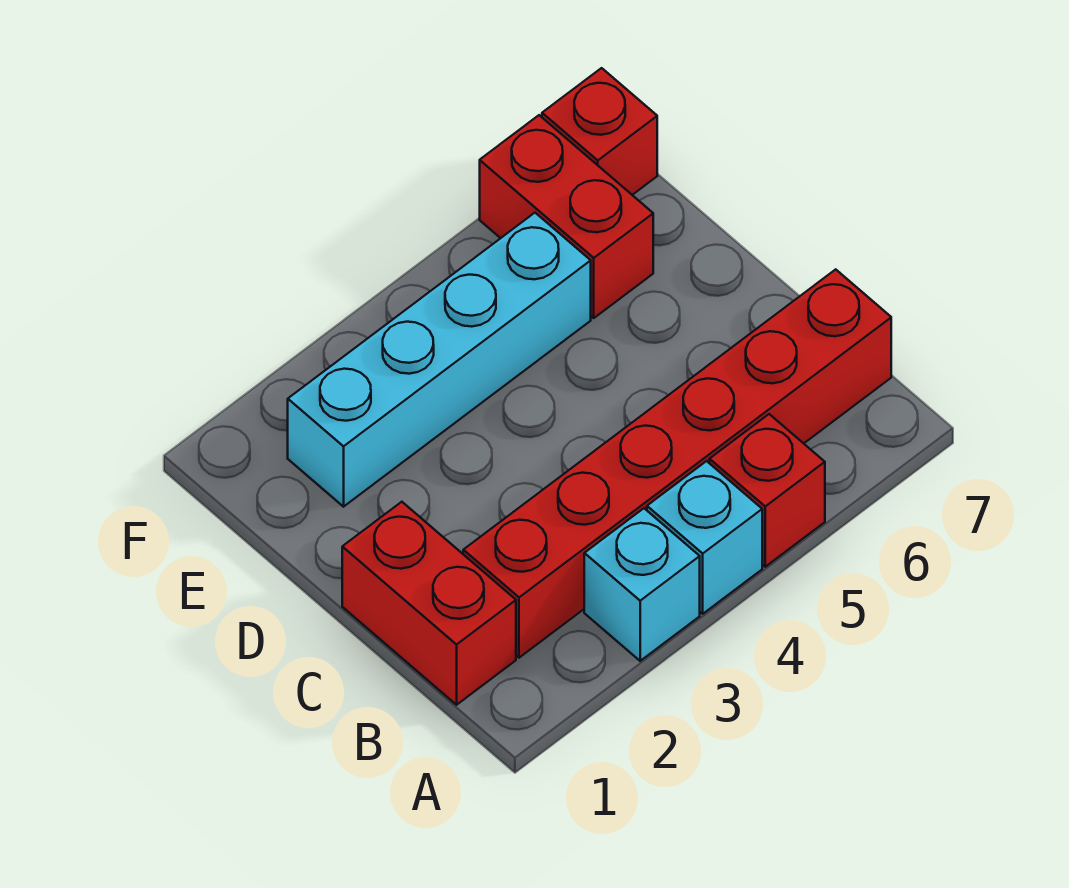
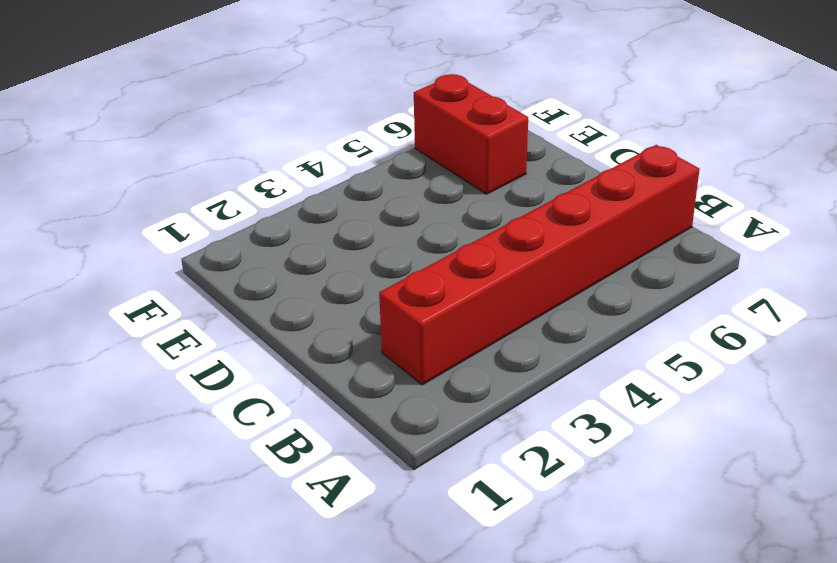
none -> cyan 1x1 brick [584,508,700,661]
none -> cyan 1x1 brick [647,461,762,614]

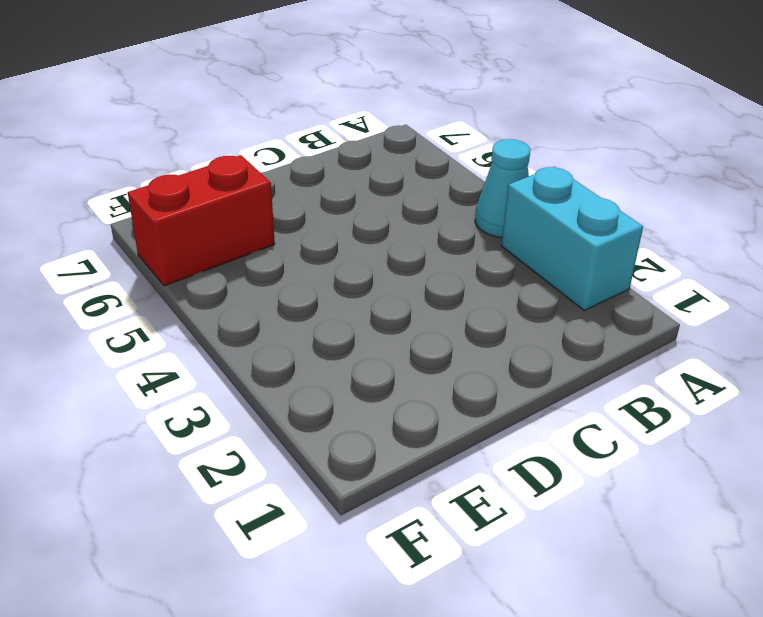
cyan 1x2 brick [501,167,643,310] -> cyan 1x1 brick [584,508,700,661]
cyan 1x1 cone [475,139,530,238] -> cyan 1x1 brick [647,461,762,614]
none -> red 1x1 brick [710,414,825,567]
none -> red 1x2 brick [342,502,516,705]

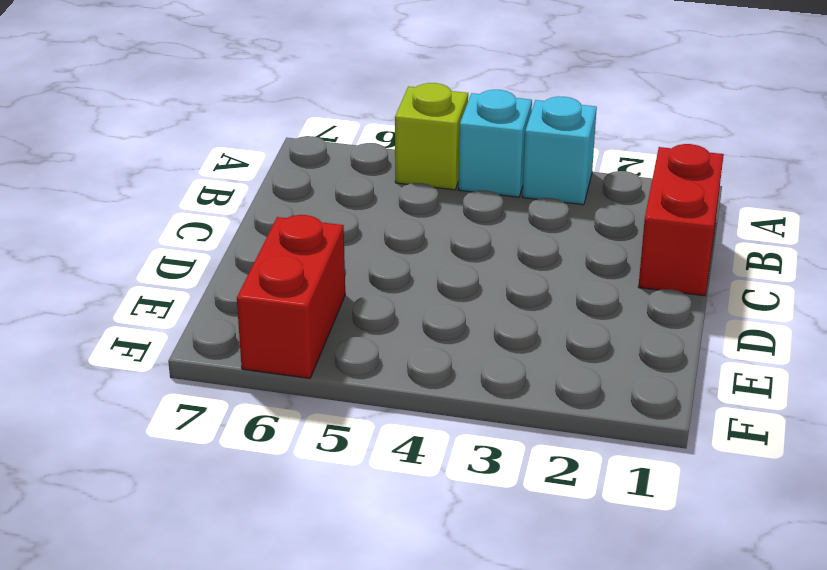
lime 1x1 brick [395,83,468,190] -> red 1x1 brick [710,414,825,567]
none -> red 1x6 brick [463,269,891,658]
none -> cyan 1x4 brick [288,213,591,507]

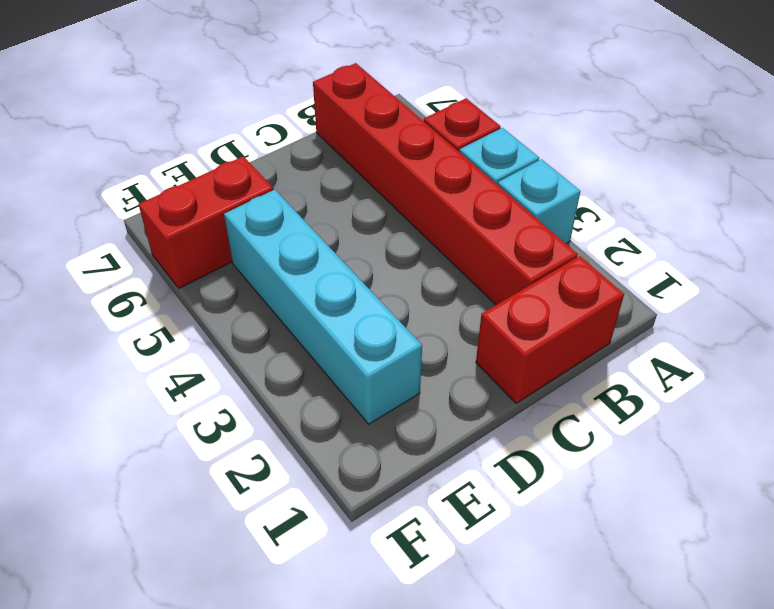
none -> red 1x1 brick [542,68,657,195]

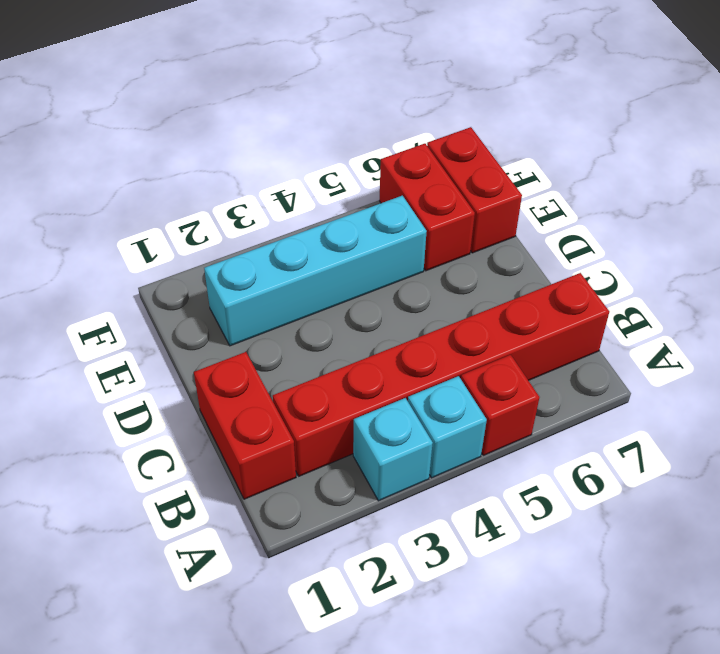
red 1x2 brick [427,127,522,253] -> red 1x1 brick [542,68,657,195]

